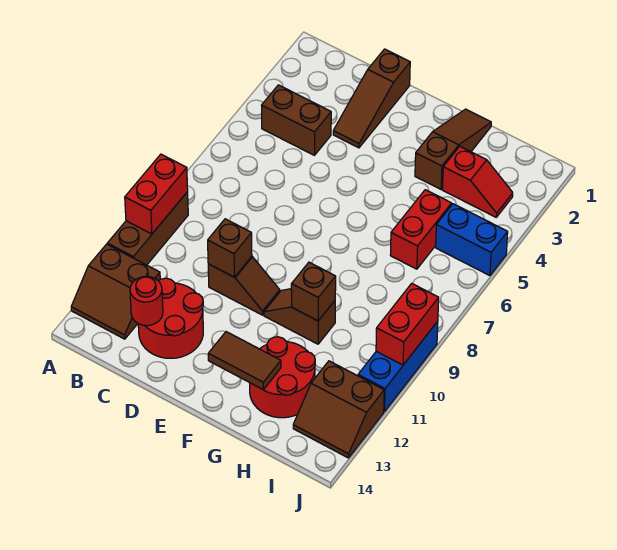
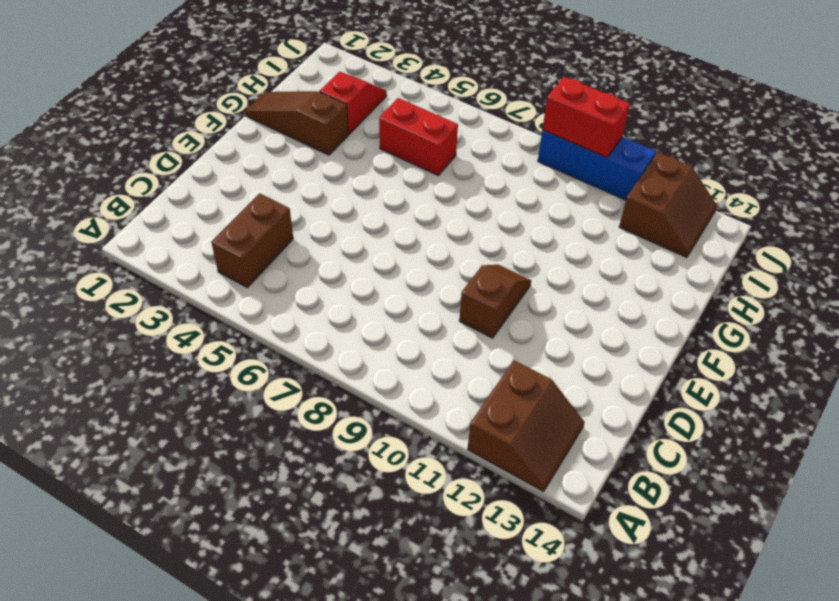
none -> brown 1x3 brick [107,192,188,265]
none -> red 2x2 round brick [138,278,203,358]
none -> brown 1x3 slope [333,49,410,148]

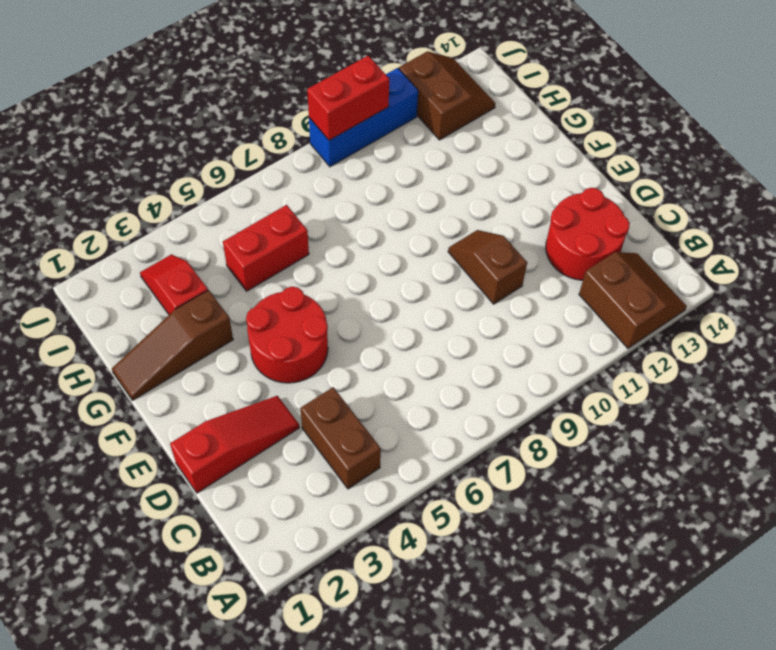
red 1x3 slope [170,396,299,493] -> brown 1x3 slope [333,49,410,148]
red 2x2 round brick [246,287,328,383] -> red 2x2 round brick moved to [250,337,315,418]
none -> brown 1x3 brick [107,192,188,265]
none -> brown 1x2 slope [264,289,335,344]
none -> blue 1x2 brick [436,204,508,276]

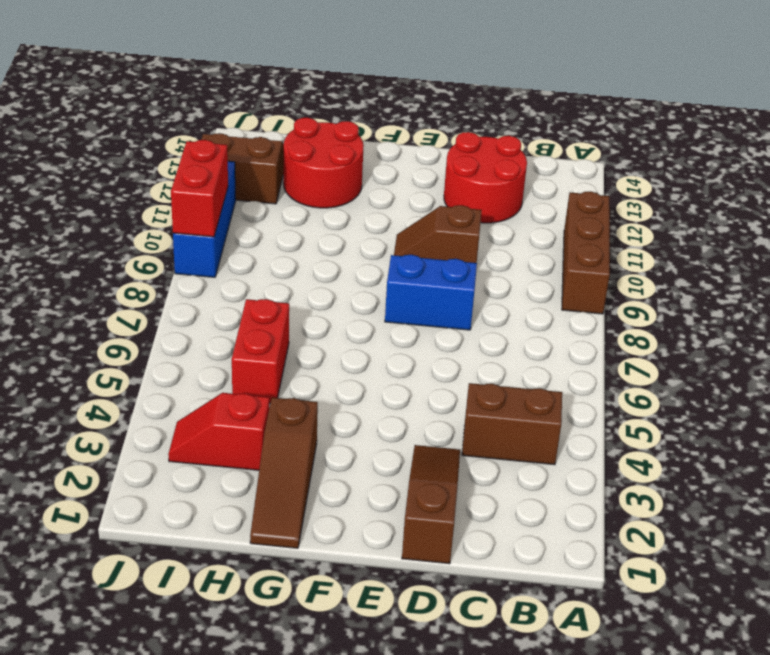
blue 1x2 brick [385,255,477,330] -> blue 1x2 brick moved to [436,204,508,276]
none -> brown 2x2 slope [71,244,160,339]
none -> brown 1x2 slope [264,289,335,344]
none -> red 1x2 brick [125,154,188,234]

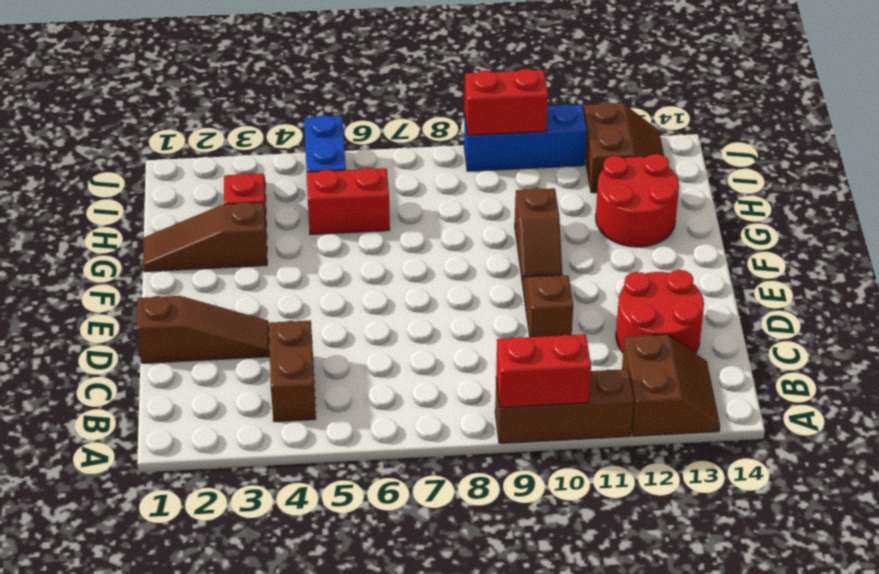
none -> red 1x1 round brick [130,276,163,326]
none -> brown 1x1 brick [208,219,252,277]
none -> brown 1x2 tile [208,332,281,389]

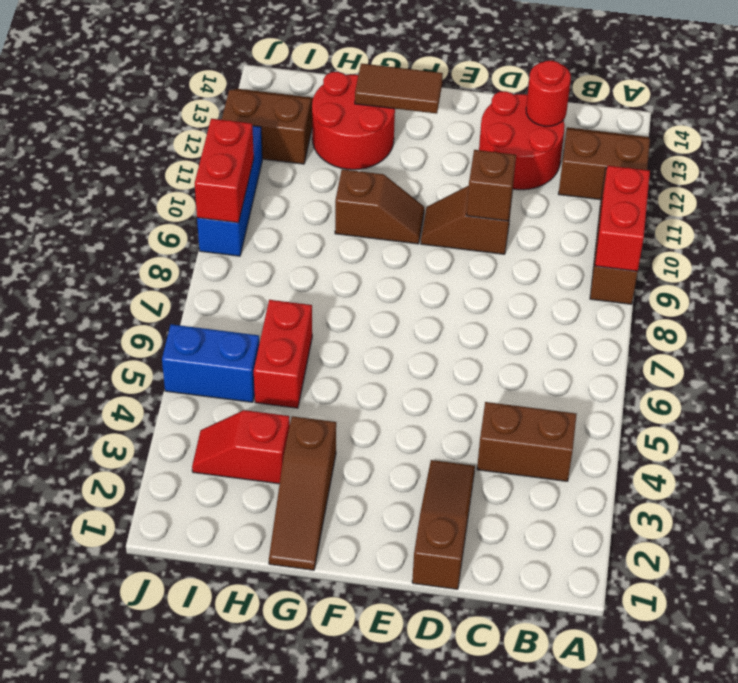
none -> brown 1x1 brick [291,262,336,321]

